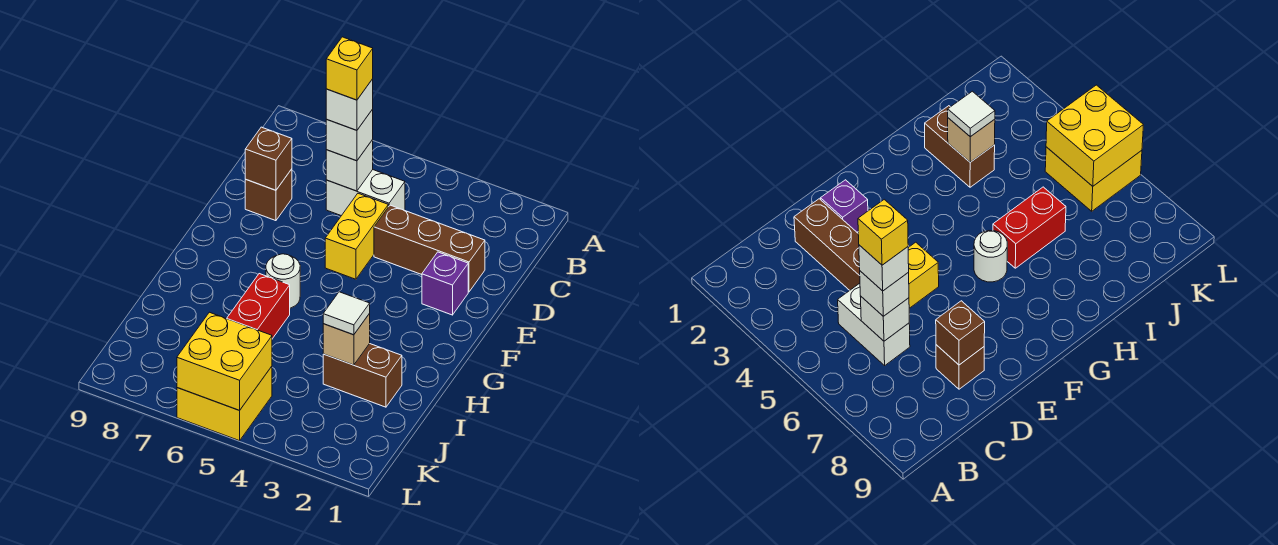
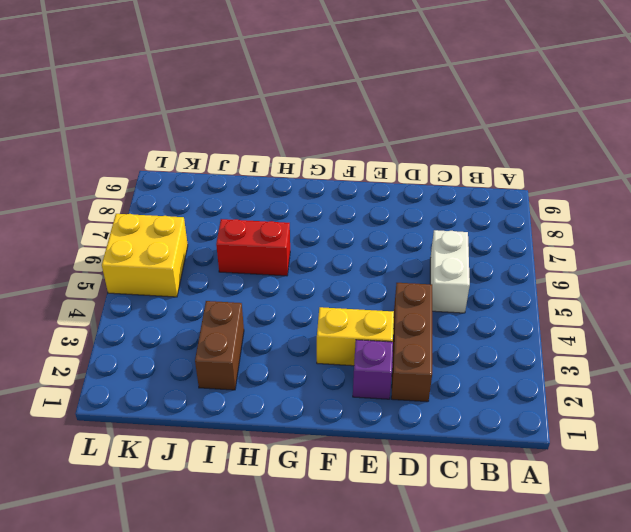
yellow 1x2 brick [317,307,394,366] -> yellow 1x2 brick moved to [325,193,388,279]
none -> brown 1x1 brick [245,169,292,221]
none -> white 1x1 round brick [266,254,300,308]
none -> white 1x1 brick [326,140,373,191]

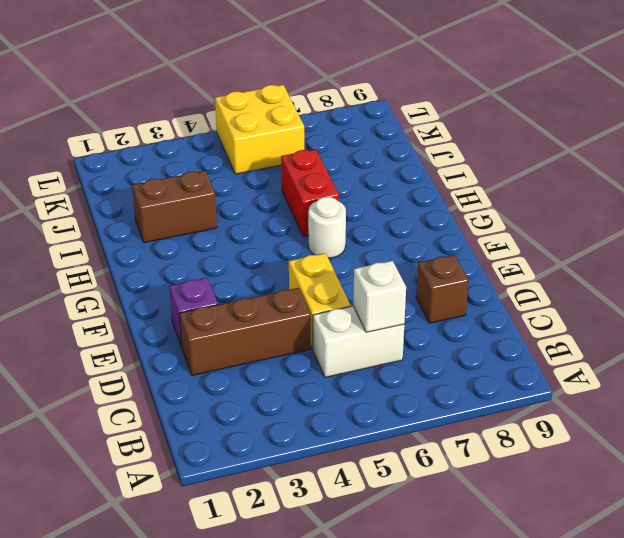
none -> brown 1x1 brick [245,127,292,190]
none -> tan 1x1 brick [323,314,370,365]
none -> yellow 2x2 brick [177,312,272,410]

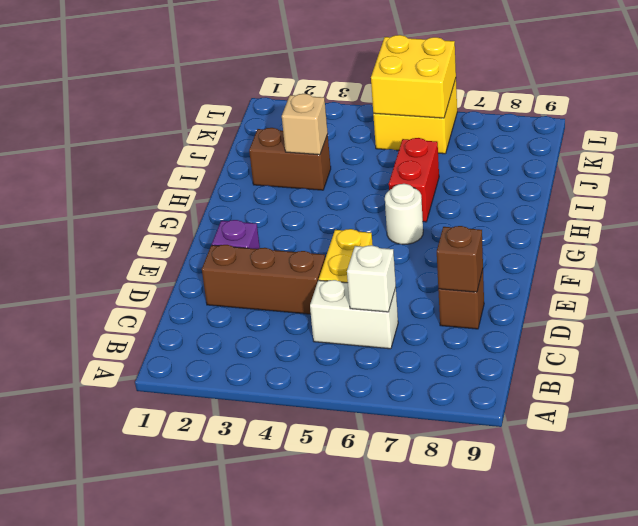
none -> white 1x1 brick [326,109,373,161]
none -> white 1x1 tile [323,292,370,335]
none -> white 1x1 brick [326,79,373,130]

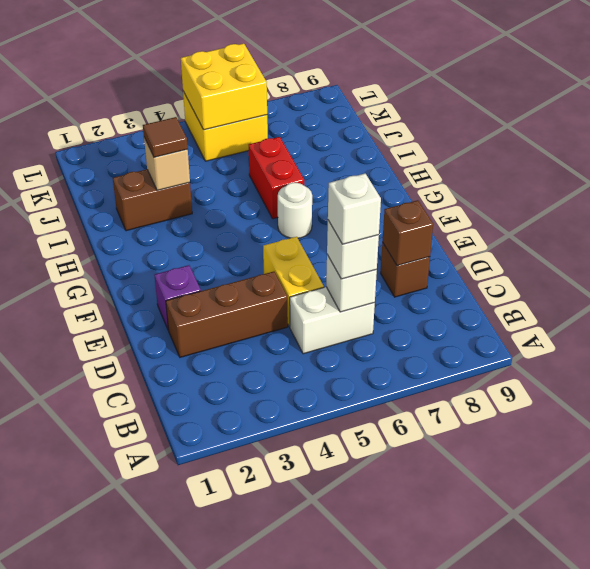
brown 1x1 tile [143,117,188,157] -> white 1x1 tile [323,292,370,335]
none -> yellow 1x1 brick [326,37,373,100]

